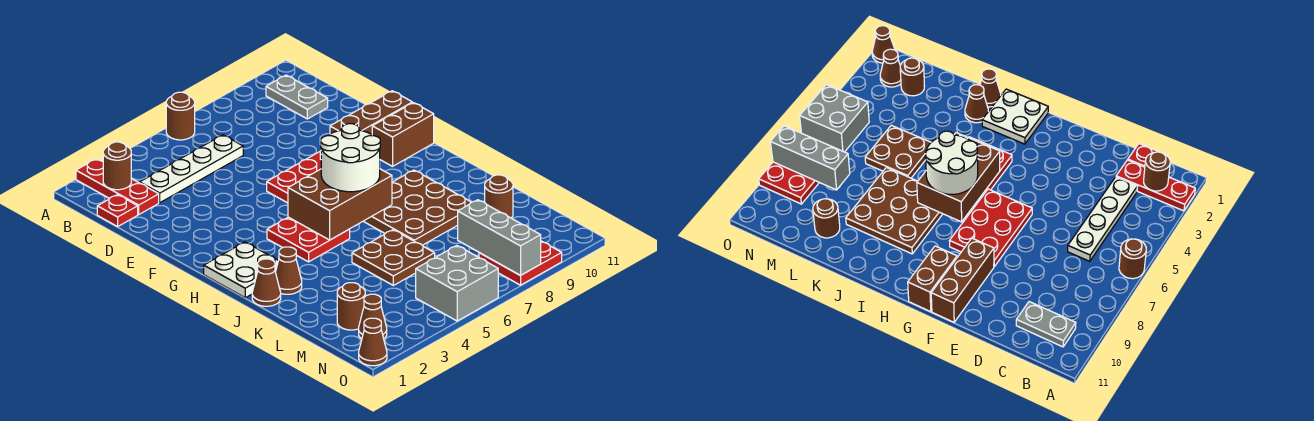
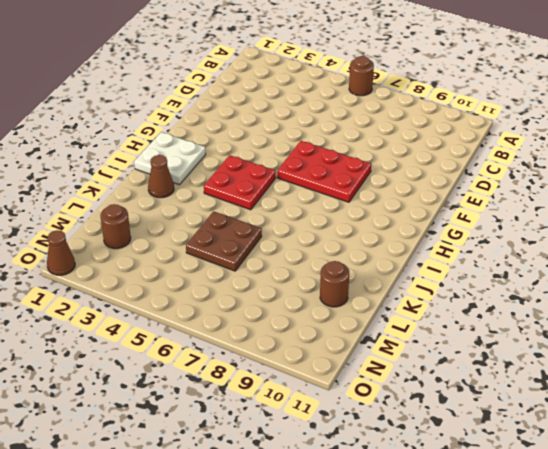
none -> red 1x3 plate [76,159,159,215]
none -> grey 1x2 plate [266,75,328,119]
none -> red 1x1 plate [97,195,138,227]

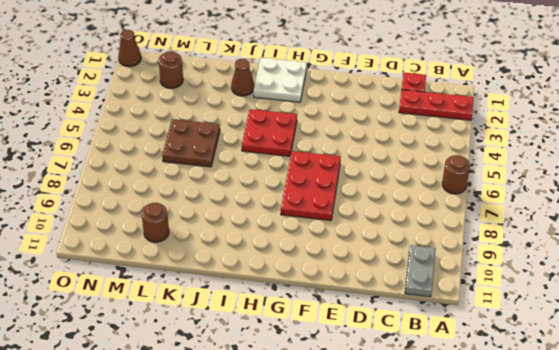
grey 1x2 plate [405,245,436,297] -> grey 1x2 plate turned to [266,75,328,119]
none -> white 1x4 plate [140,135,243,203]
none -> brown 1x3 brick [330,91,412,134]
none -> brown 1x2 brick [372,103,434,166]

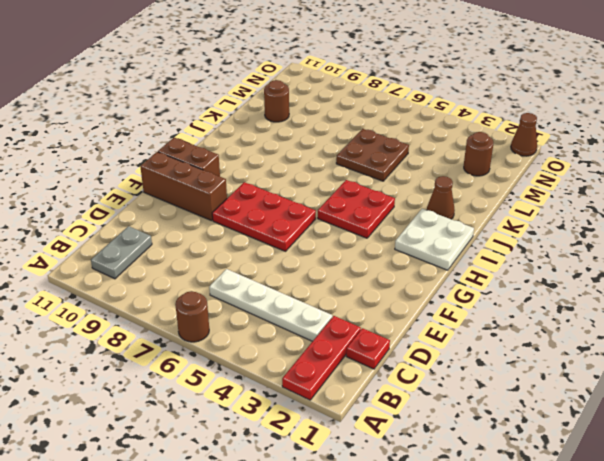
none -> brown 3x3 plate [363,170,471,245]
none -> brown 1x1 cone [252,259,281,306]
none -> brown 1x1 cone [359,294,387,339]

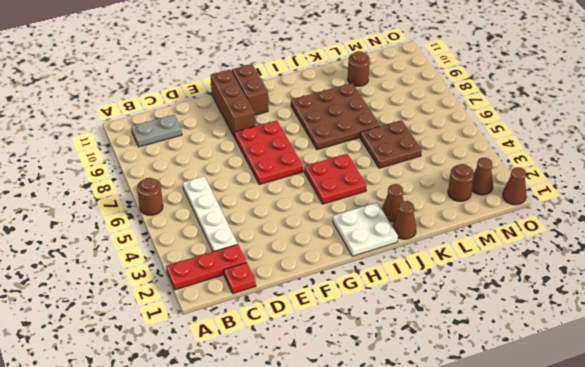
none -> grey 2x2 brick [416,246,498,321]
none -> red 2x2 plate [479,241,562,285]
none -> brown 1x1 round brick [103,142,131,190]

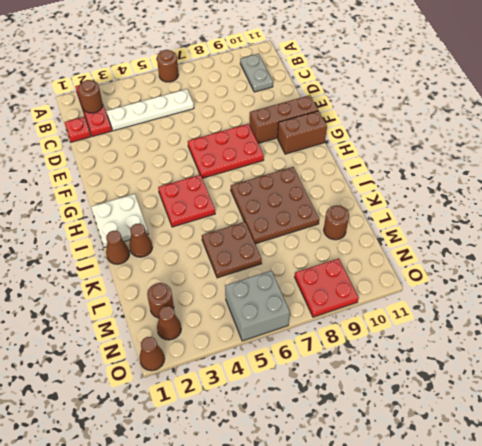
none -> brown 2x3 brick [288,169,392,240]
none -> grey 1x3 brick [458,200,541,275]
none -> white 2x2 round brick [321,124,380,192]

